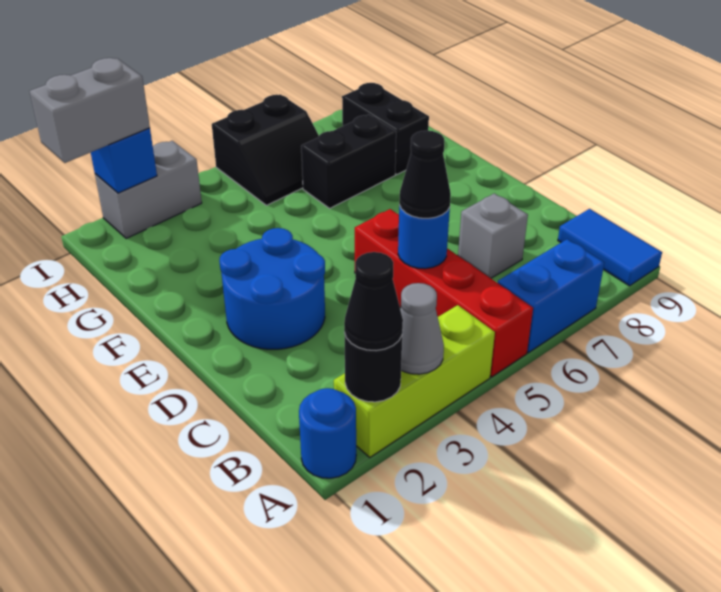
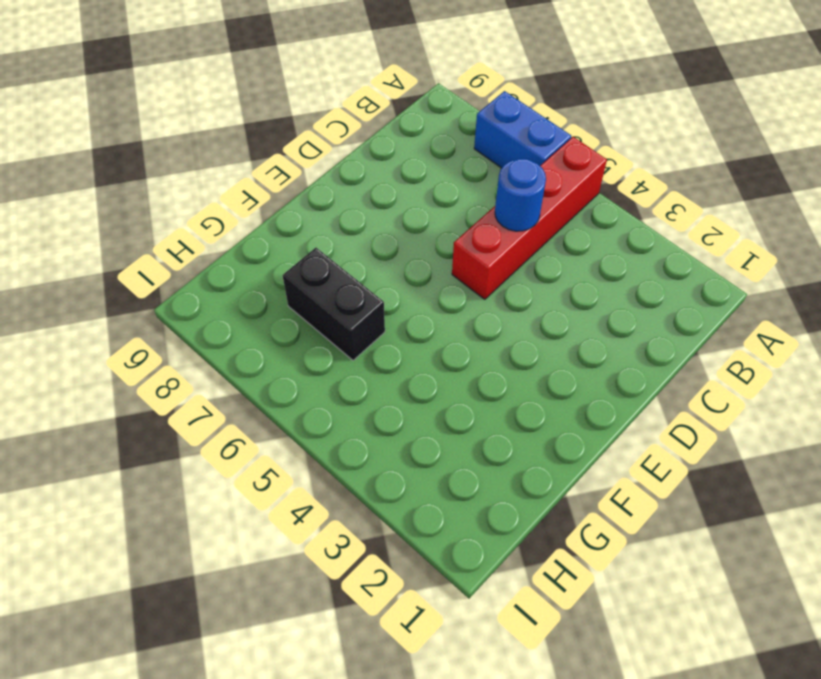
none -> blue 1x1 round brick [299,388,356,478]
none -> lime 1x3 brick [334,305,495,457]
none -> blue 1x2 tile [558,209,662,286]

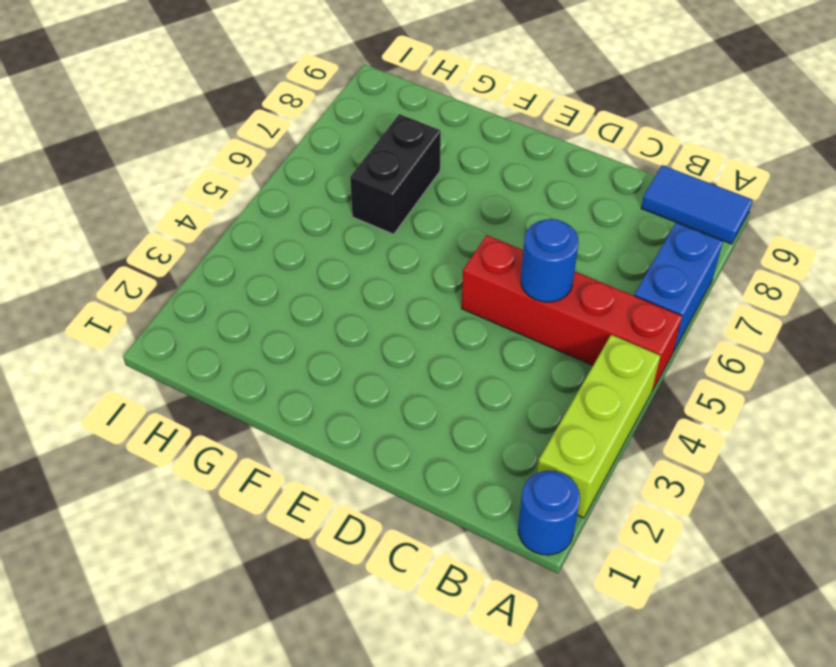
none -> grey 1x1 brick [458,193,528,278]
none -> blue 2x2 round brick [219,228,325,349]
none -> black 1x2 brick [342,83,429,174]

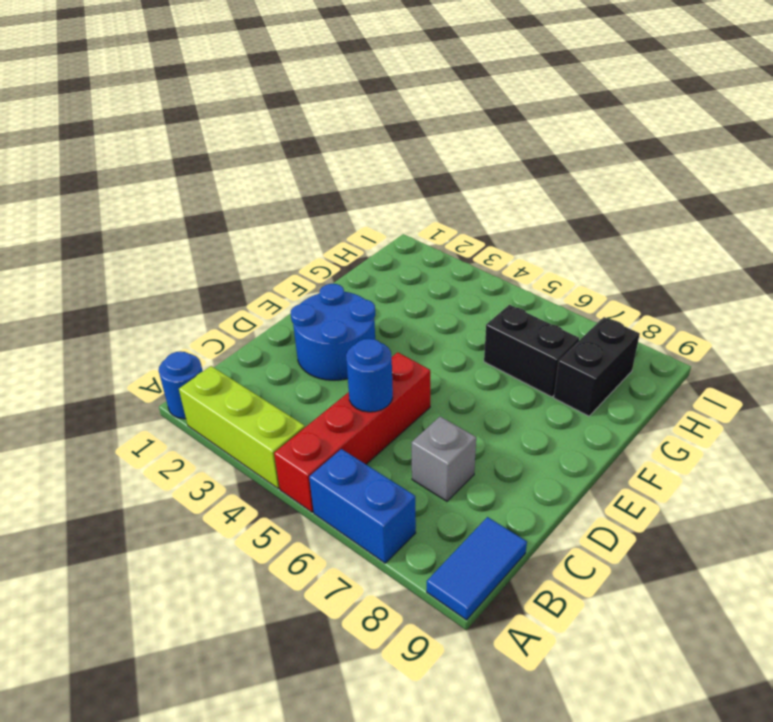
none -> black 2x2 slope [212,94,319,205]
none -> grey 1x2 brick [95,141,202,239]
none -> black 1x1 round brick [344,333,402,402]

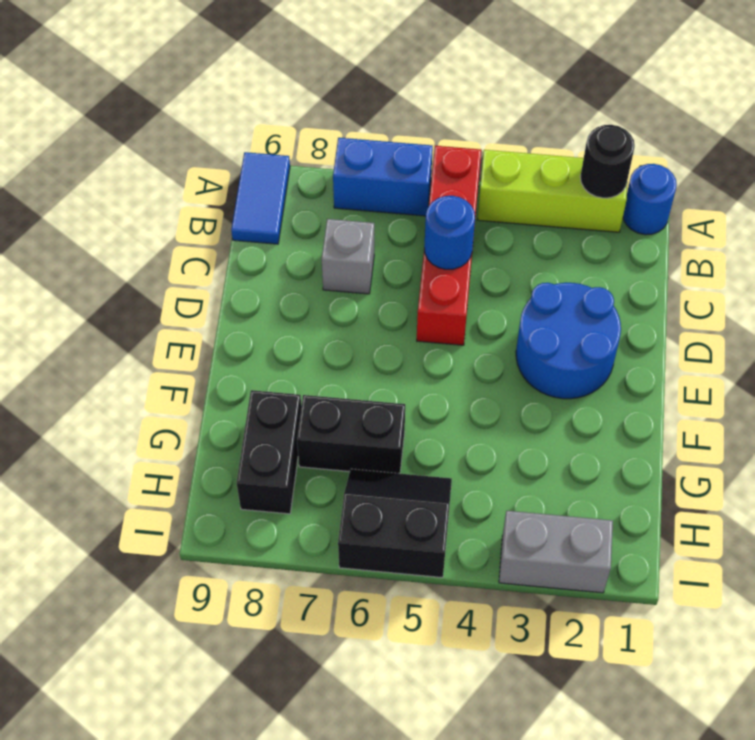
none -> grey 1x1 cone [400,283,444,374]
none -> blue 1x1 brick [91,128,157,193]
none -> black 1x1 cone [344,252,403,350]

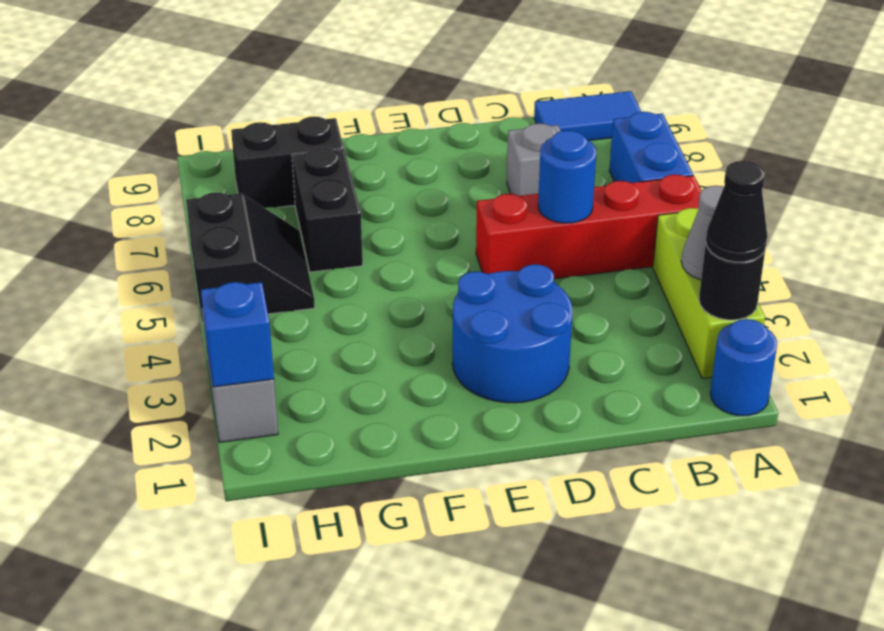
none -> black 1x1 cone [399,131,451,218]
none -> grey 1x2 brick [30,58,150,163]

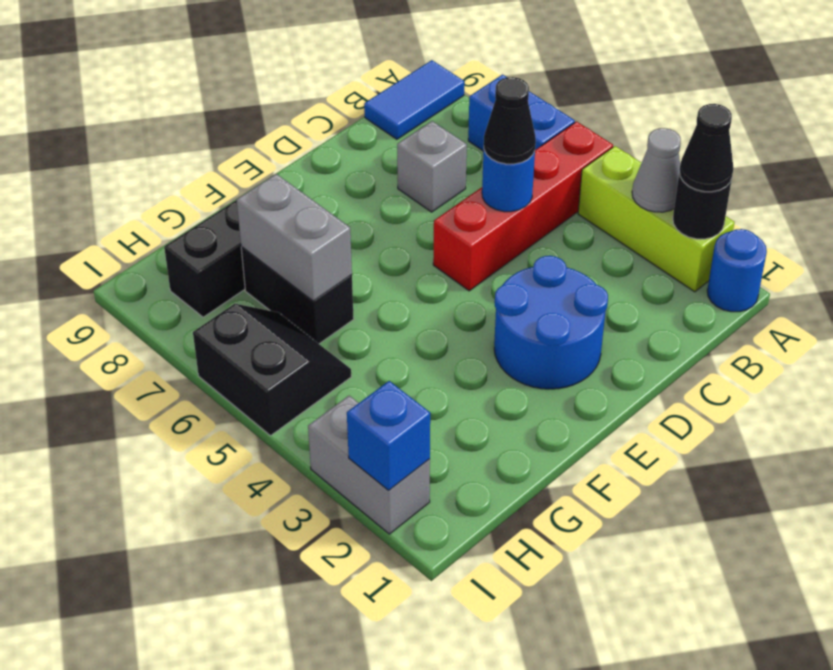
grey 1x2 brick [237,174,352,301] -> grey 1x2 brick moved to [30,58,150,163]

